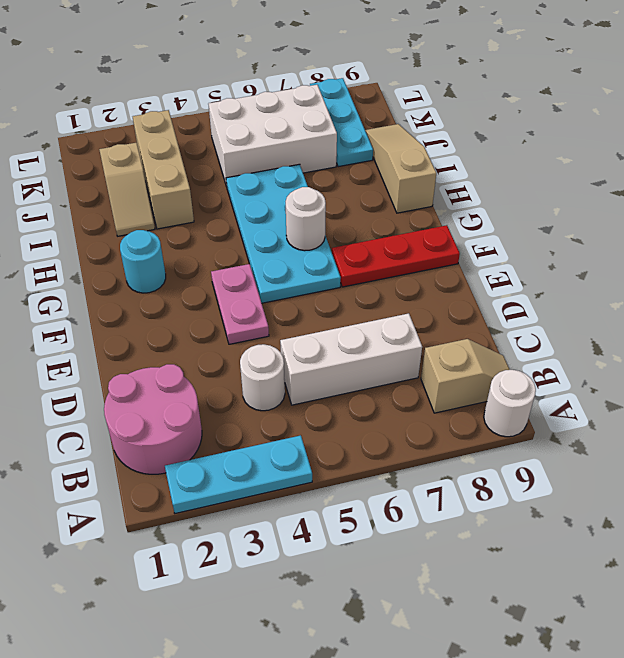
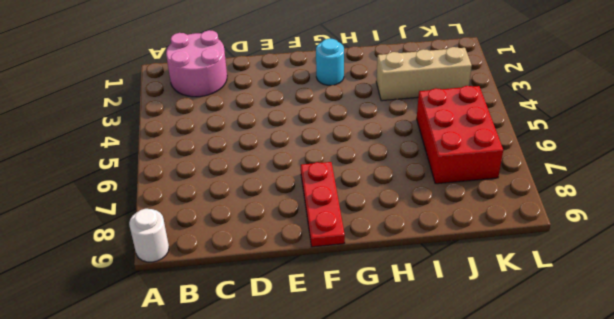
red 2x3 brick [417,86,503,184] -> white 2x3 brick [209,85,337,186]
none -> cyan 1x3 plate [165,435,312,513]
none -> tan 1x2 slope [421,339,510,413]
none -> white 1x1 round brick [240,344,285,411]

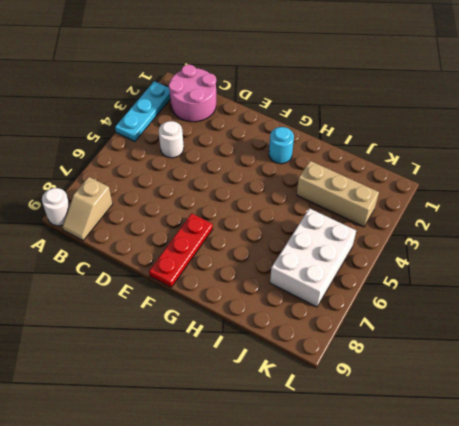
none -> white 1x3 brick [280,313,422,405]
none -> pink 1x2 plate [211,264,269,344]
none -> cyan 2x4 plate [226,164,341,303]

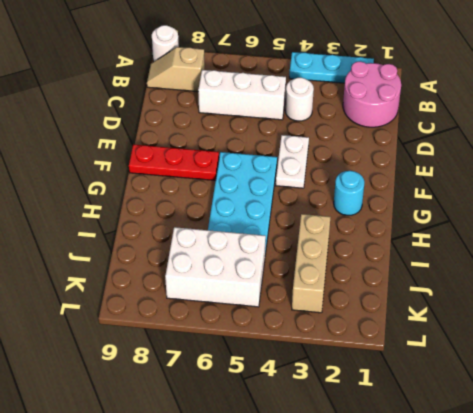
white 1x2 plate [276,135,309,188] -> pink 1x2 plate [211,264,269,344]
none -> tan 1x3 slope [365,124,436,213]
none -> tan 1x2 slope [99,143,155,236]
none -> cyan 1x3 plate [310,78,373,167]

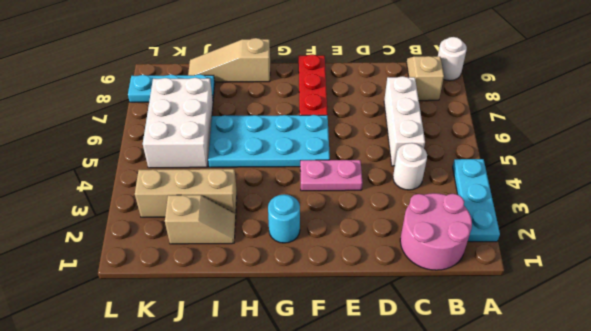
none -> white 1x1 round brick [286,187,326,251]

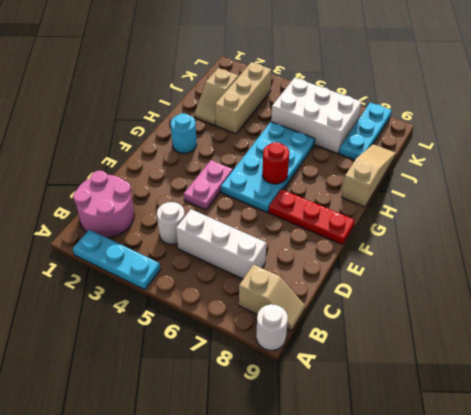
red 1x1 round brick [262,142,289,184] -> white 1x1 round brick [286,187,326,251]

